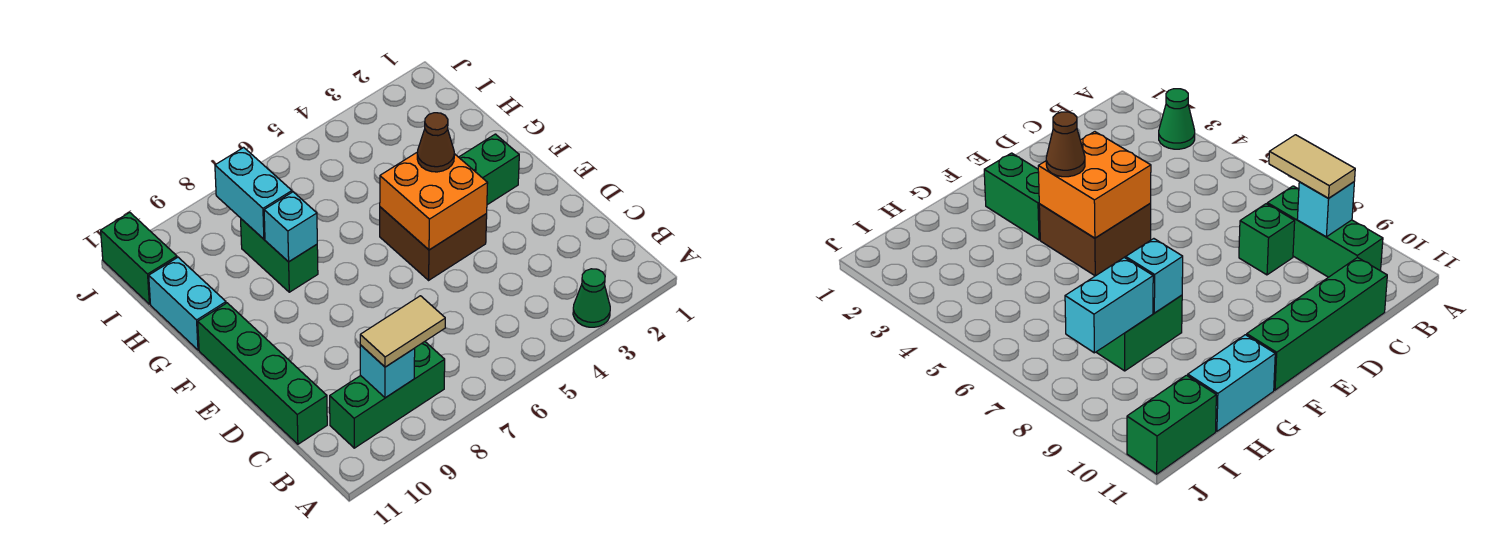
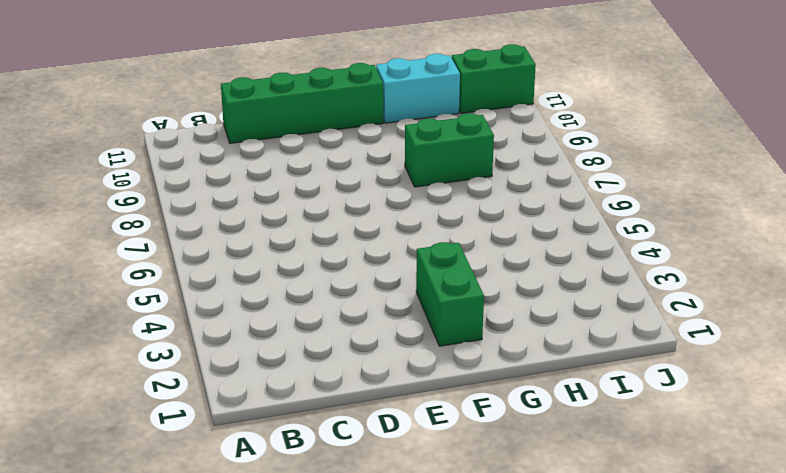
none -> green 1x1 cone [573,269,610,327]
none -> green 1x3 brick [330,342,445,448]
none -> green 1x1 brick [1239,204,1295,275]

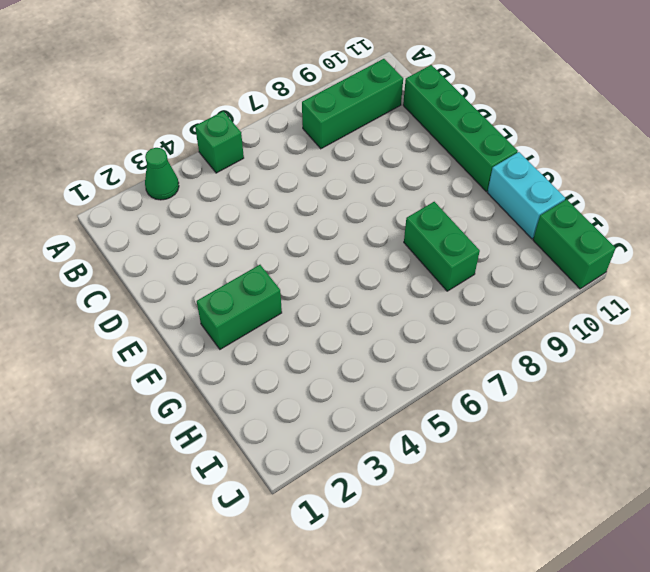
green 1x1 brick [195,111,244,173] -> green 1x1 brick moved to [1239,204,1295,275]
none -> brown 2x2 brick [380,207,487,280]
none -> cyan 1x1 brick [360,345,415,398]
none -> orange 2x2 brick [380,152,488,250]

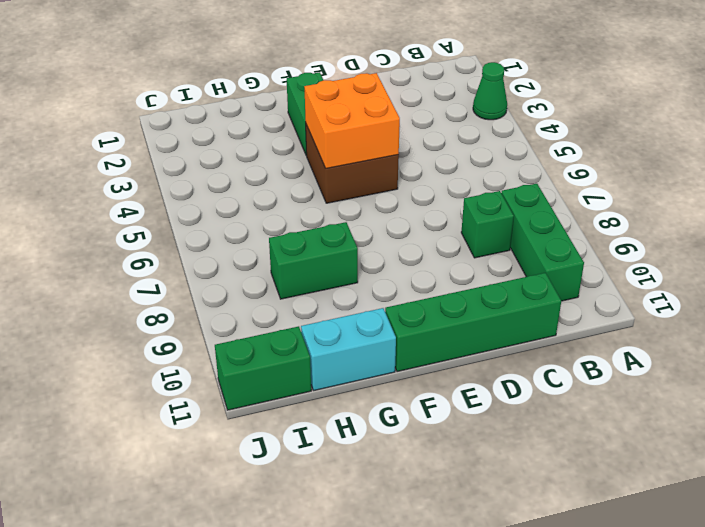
none -> cyan 1x1 brick [360,345,415,398]
none -> cyan 1x1 brick [264,192,317,262]
none -> cyan 1x2 brick [215,147,292,239]

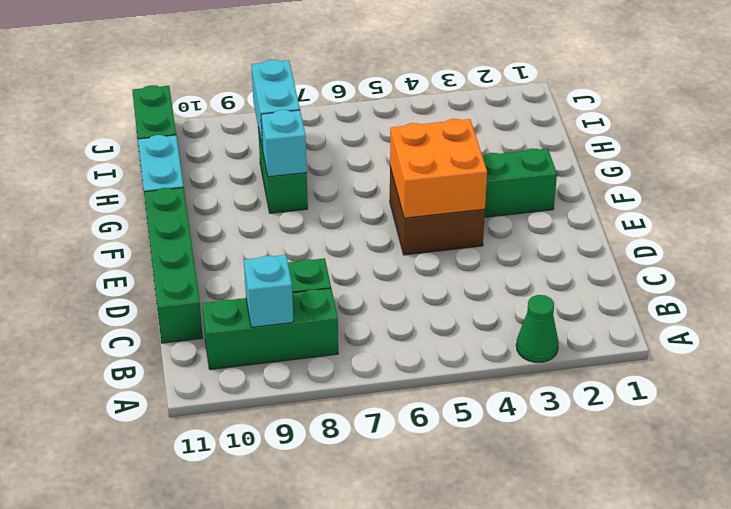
none -> tan 1x2 tile [360,296,445,367]
none -> brown 1x1 cone [417,113,454,172]

